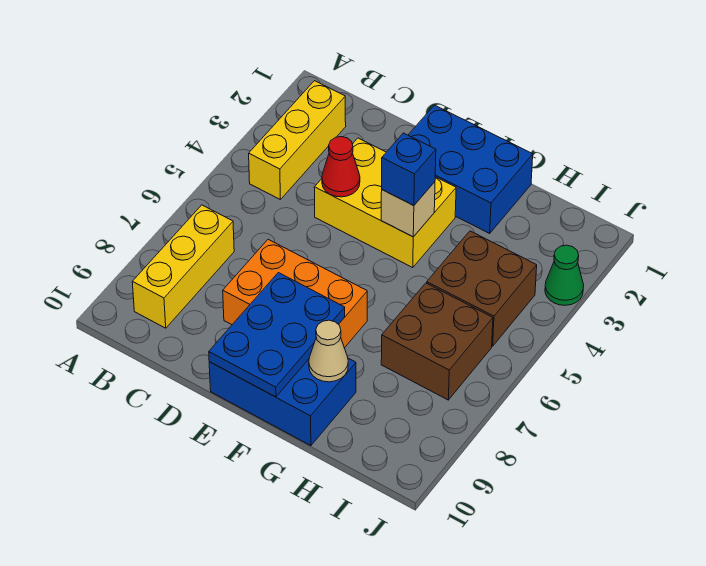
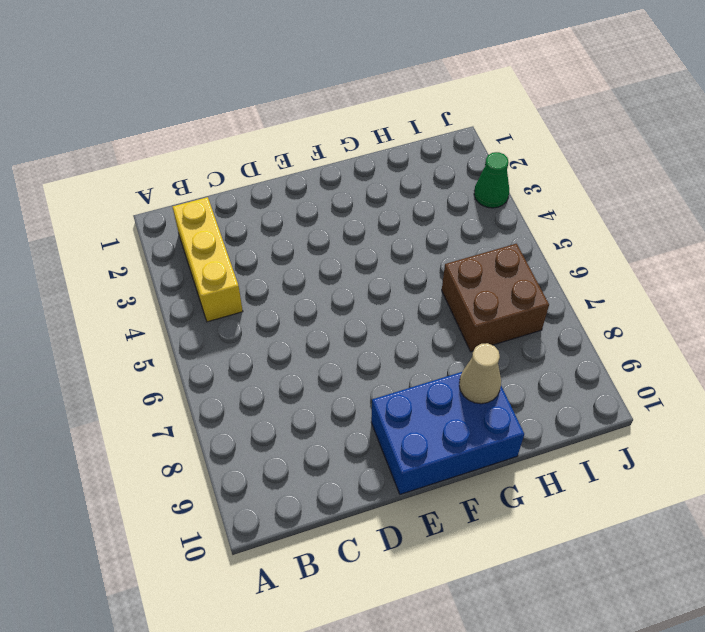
none -> yellow 1x3 brick [132,205,234,328]
none -> yellow 2x3 brick [314,138,456,268]
none -> orange 2x3 brick [223,239,367,348]

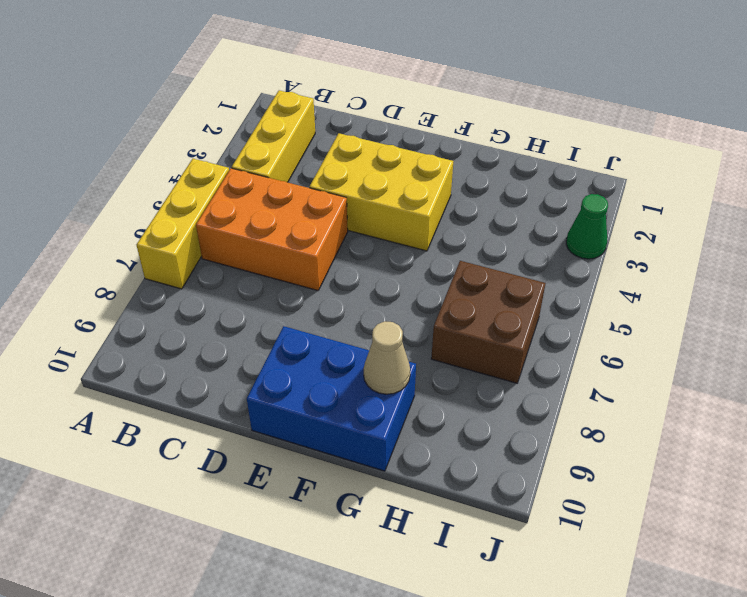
yellow 1x3 brick [137,159,229,289] -> yellow 1x3 brick moved to [132,205,234,328]
orange 2x3 brick [196,168,348,291] -> orange 2x3 brick moved to [223,239,367,348]
none -> blue 2x3 brick [408,105,533,233]
none -> brown 2x2 brick [427,231,537,346]
none -> red 1x1 cone [322,137,360,197]

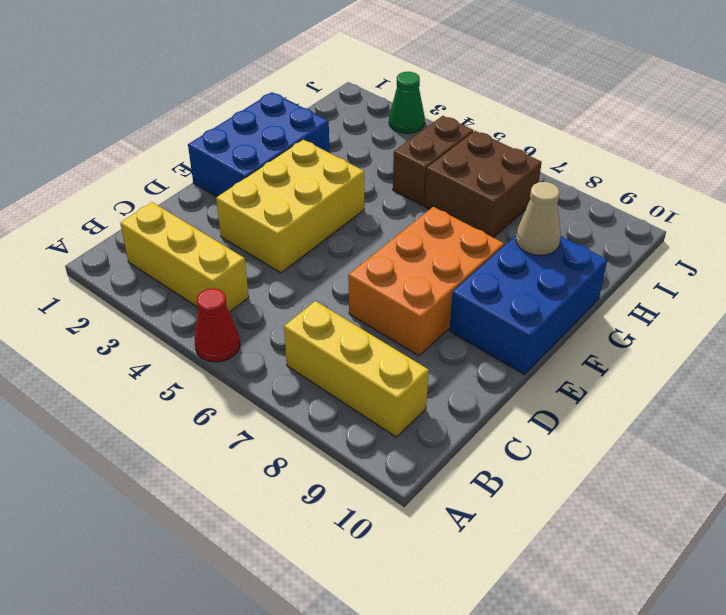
red 1x1 cone [195,289,240,362] -> red 1x1 cone moved to [322,137,360,197]
brown 1x2 brick [393,116,473,206] -> brown 2x2 brick [427,231,537,346]
none -> blue 2x3 plate [209,273,345,397]
none -> tan 1x1 brick [381,182,435,237]
none -> blue 1x1 brick [382,133,436,206]

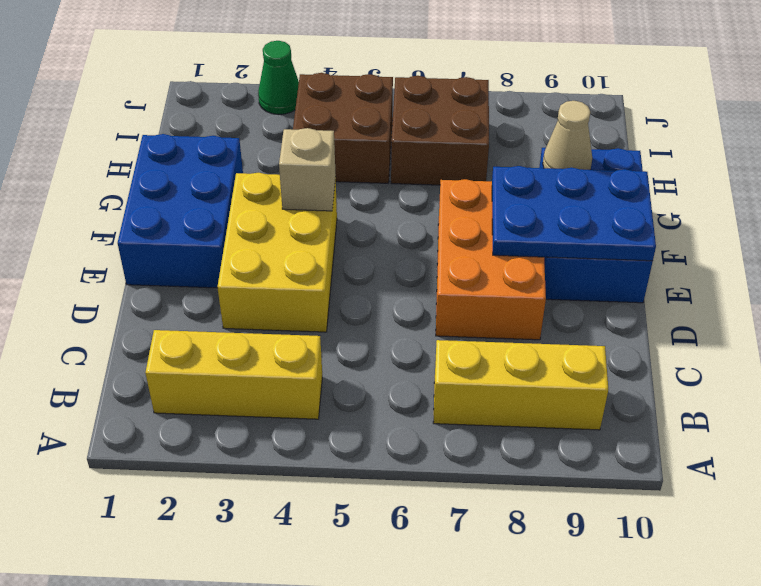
none -> red 1x1 cone [322,137,360,197]
none -> blue 1x1 brick [382,133,436,206]

